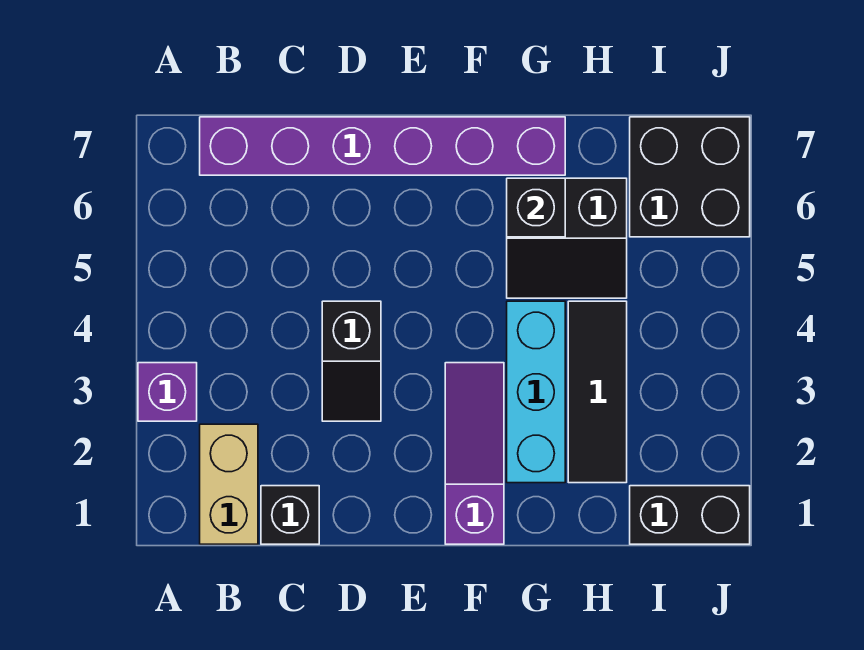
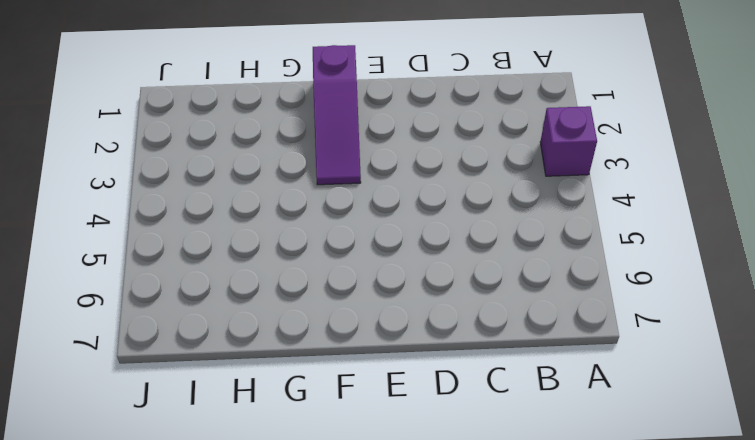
none -> tan 1x2 brick [200,424,258,544]
none -> purple 1x6 brick [200,117,565,175]
none -> black 1x1 brick [261,486,319,544]

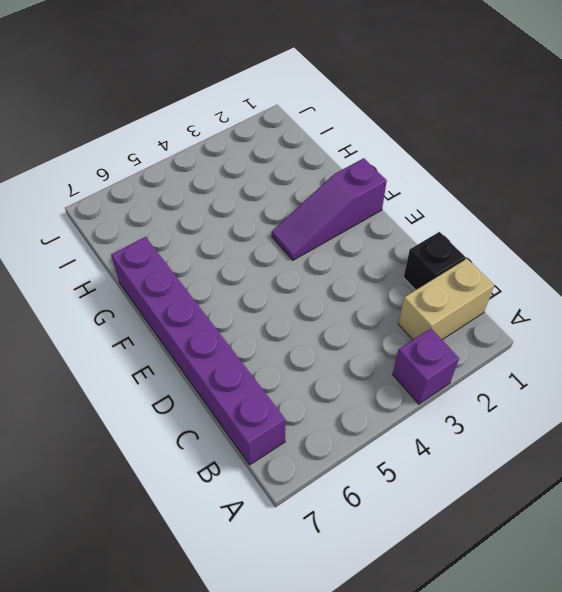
none -> black 1x2 slope [322,301,381,421]
none -> cyan 1x3 brick [507,301,565,483]
none -> black 2x2 slope [507,178,627,298]

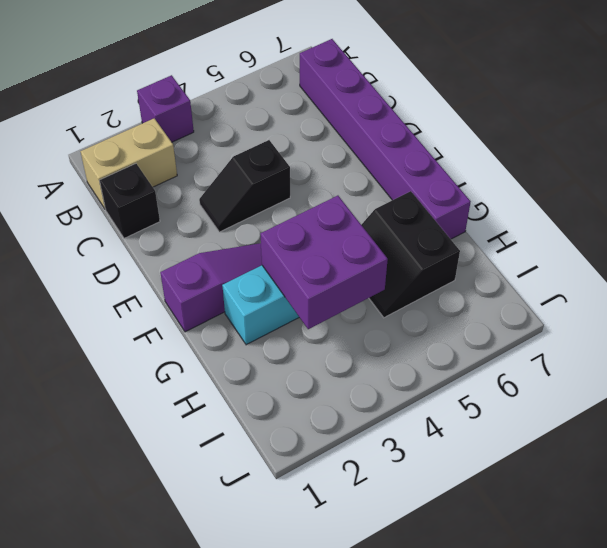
purple 2x2 brick [260,196,388,329] -> none
none -> black 1x3 tile [568,301,627,483]
none -> black 1x2 brick [630,486,750,544]
none -> black 2x2 brick [630,117,750,237]

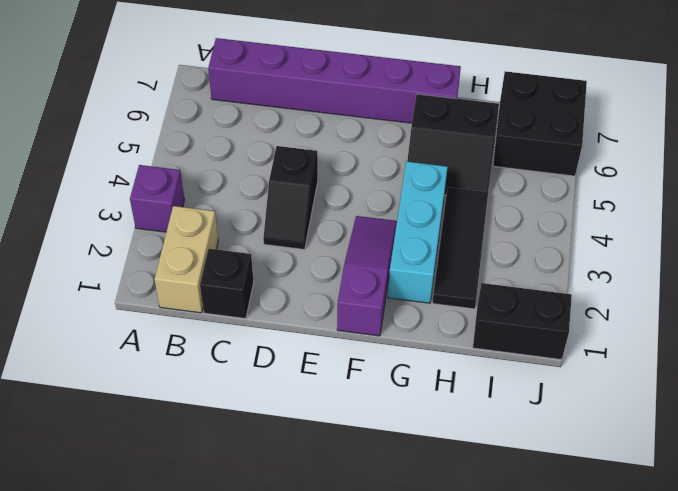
none -> black 1x1 brick [507,178,565,237]

